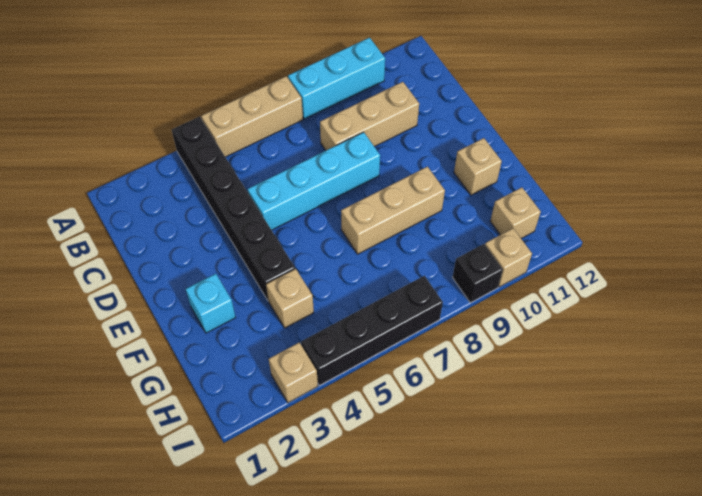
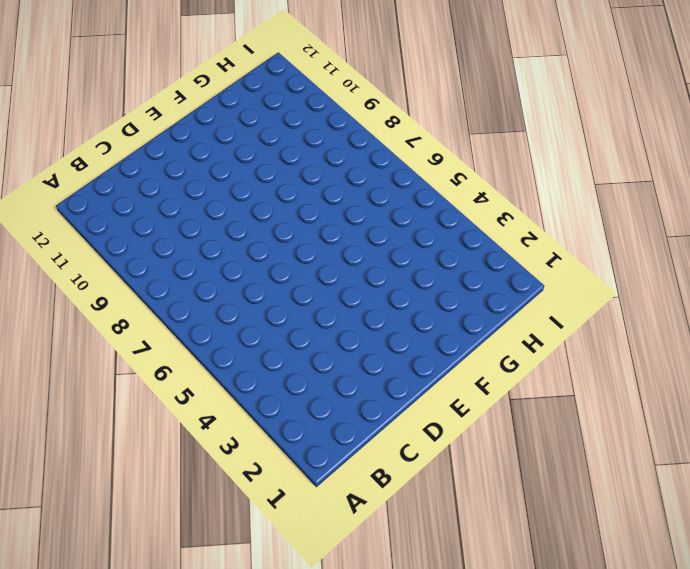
none -> black 1x6 brick [172,117,295,300]
none -> tan 1x3 brick [201,76,303,157]
none -> cyan 1x3 brick [288,38,385,119]

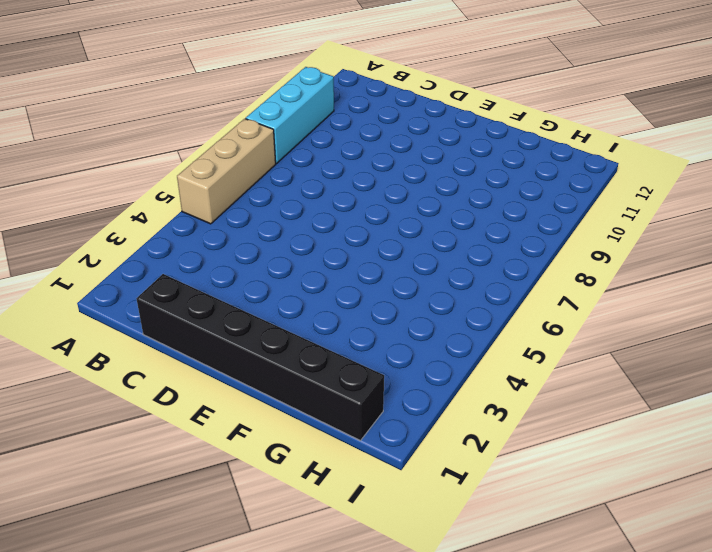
black 1x6 brick [136,274,384,441] -> black 1x6 brick moved to [172,117,295,300]
none -> tan 1x3 brick [320,82,419,150]
none -> cyan 1x4 brick [248,132,380,230]
none -> cyan 1x1 brick [186,274,236,333]

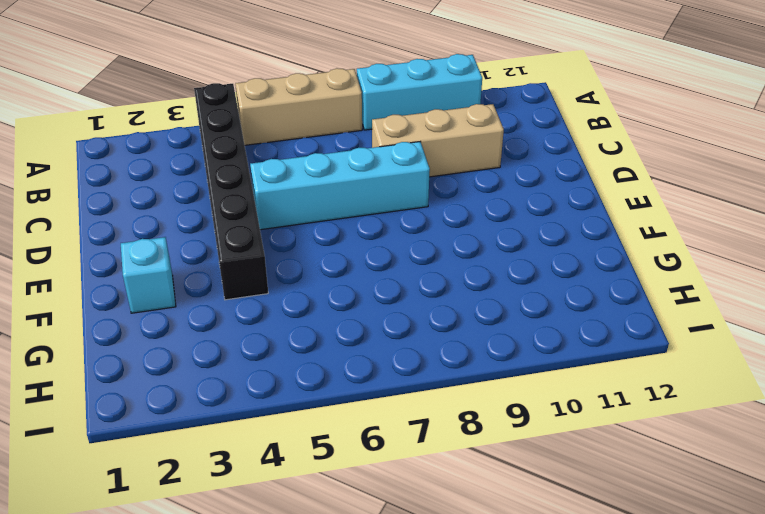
none -> tan 1x3 brick [341,167,445,254]
none -> tan 1x1 brick [454,138,502,195]
none -> tan 1x1 brick [266,269,314,328]

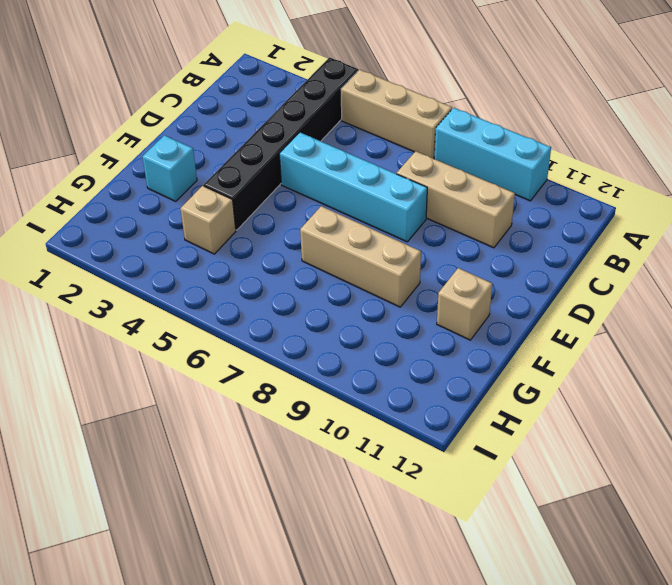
none -> tan 1x1 brick [490,187,541,238]
none -> tan 1x1 brick [269,342,318,403]
none -> black 1x4 brick [301,276,443,385]

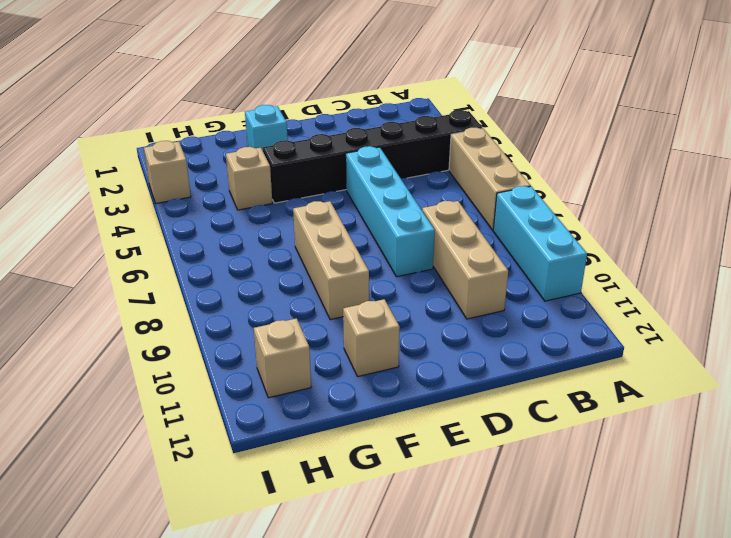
none -> black 1x4 brick [301,276,443,385]
none -> black 1x1 brick [452,244,503,303]
none -> tan 1x1 brick [485,228,532,287]

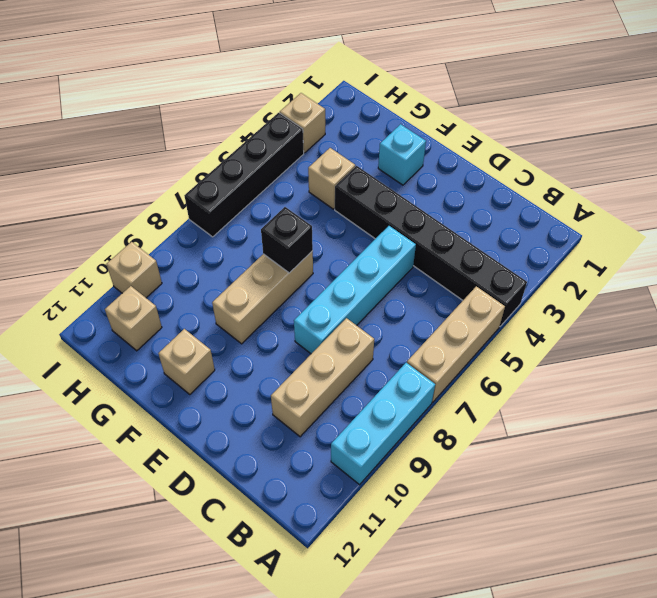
black 1x1 brick [261,207,313,273] -> black 1x1 brick moved to [452,244,503,303]

